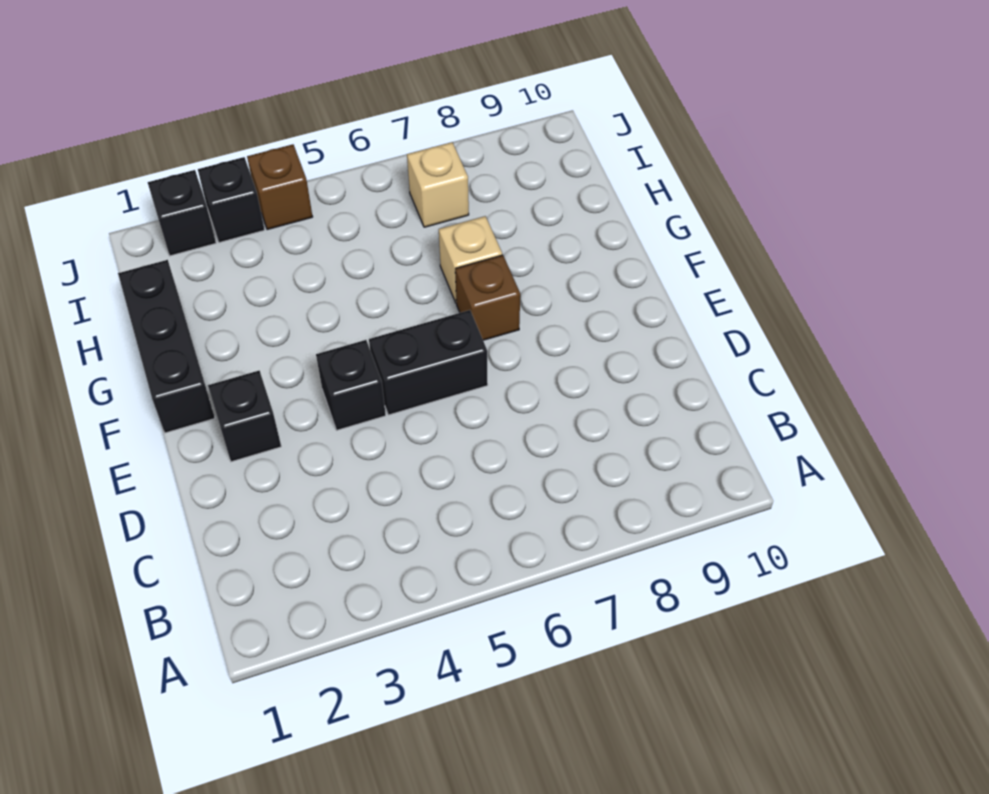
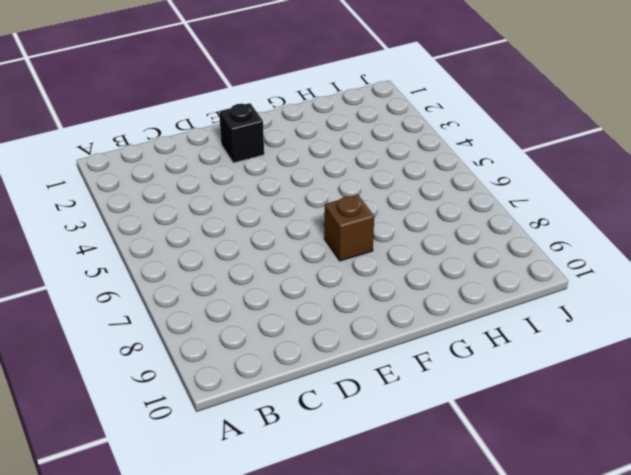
none -> black 1x1 brick [316,340,386,430]
none -> black 1x2 brick [369,310,488,415]

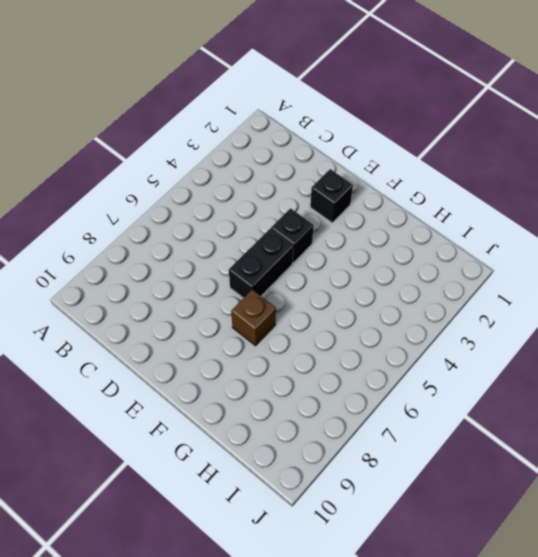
none -> black 1x3 brick [118,260,215,433]
none -> tan 1x1 brick [439,216,502,303]

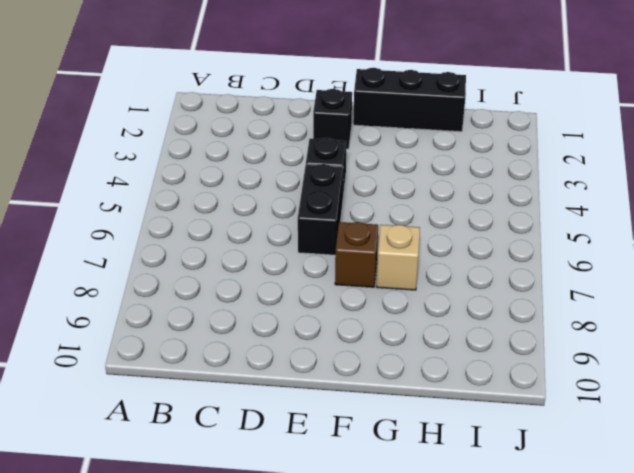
none -> tan 1x1 brick [407,142,469,227]
none -> black 1x1 brick [148,170,216,256]

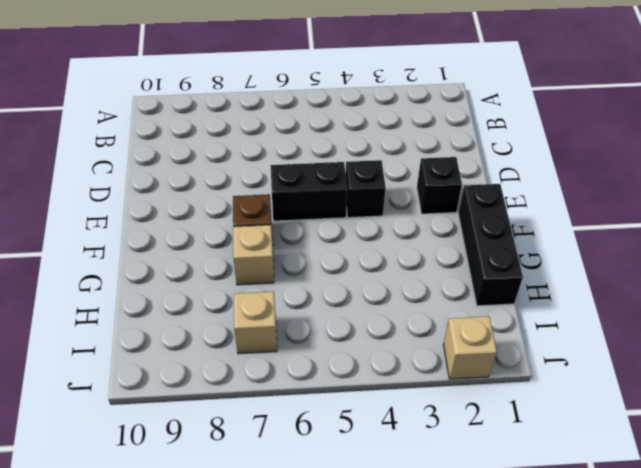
tan 1x1 brick [443,316,497,379] -> black 1x1 brick [148,170,216,256]
none -> black 1x1 brick [198,157,265,243]
none -> brown 1x1 brick [247,144,313,230]

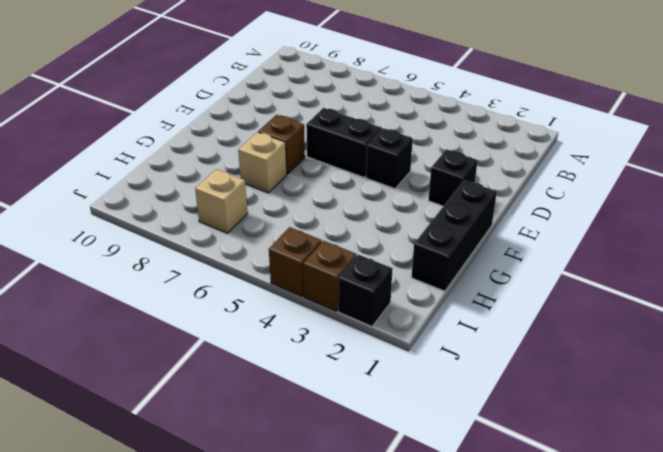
brown 1x1 brick [303,241,357,311] -> black 1x1 brick [198,157,265,243]

